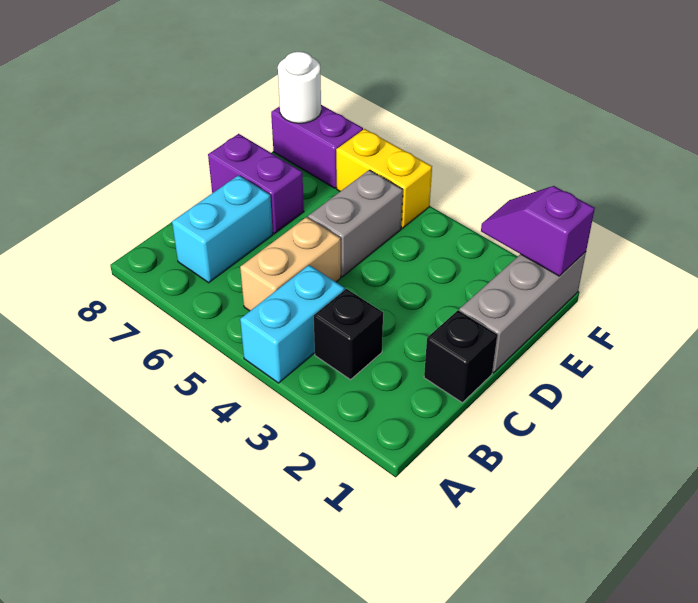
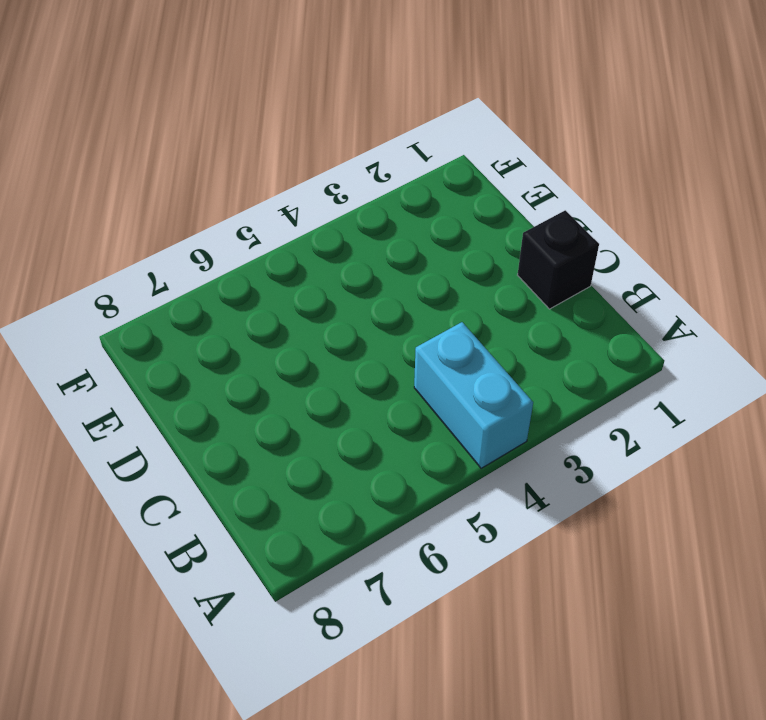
none -> black 1x1 brick [314,289,383,380]
none -> tan 1x2 brick [240,217,341,311]
none -> cyan 1x2 brick [172,175,273,283]

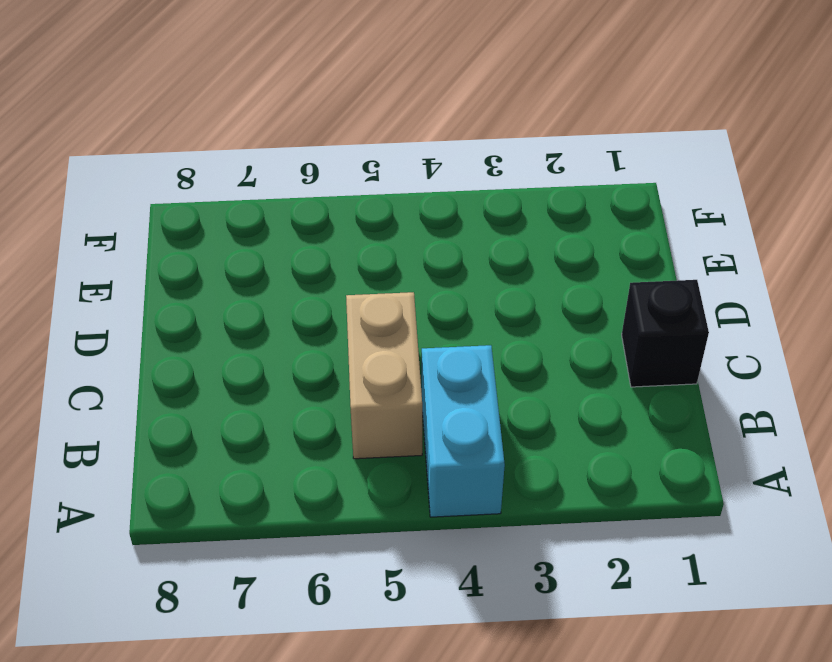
none -> black 1x1 brick [314,289,383,380]
none -> cyan 1x2 brick [172,175,273,283]
none -> grey 1x3 brick [459,252,586,373]

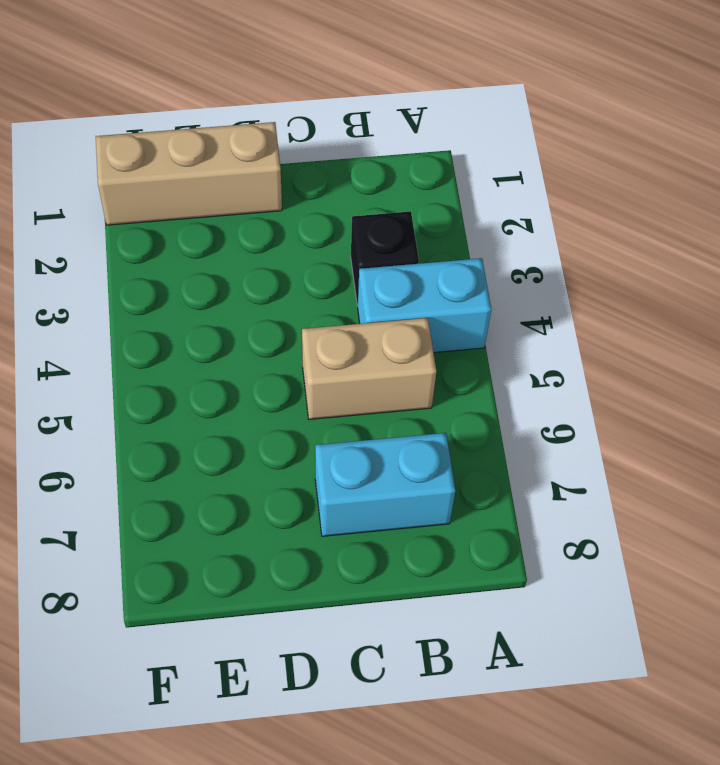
tan 1x3 brick [96,122,282,225] -> grey 1x3 brick [459,252,586,373]
none -> black 1x1 brick [424,310,497,403]
none -> grey 1x2 brick [308,170,403,277]
none -> purple 1x2 brick [208,134,304,234]

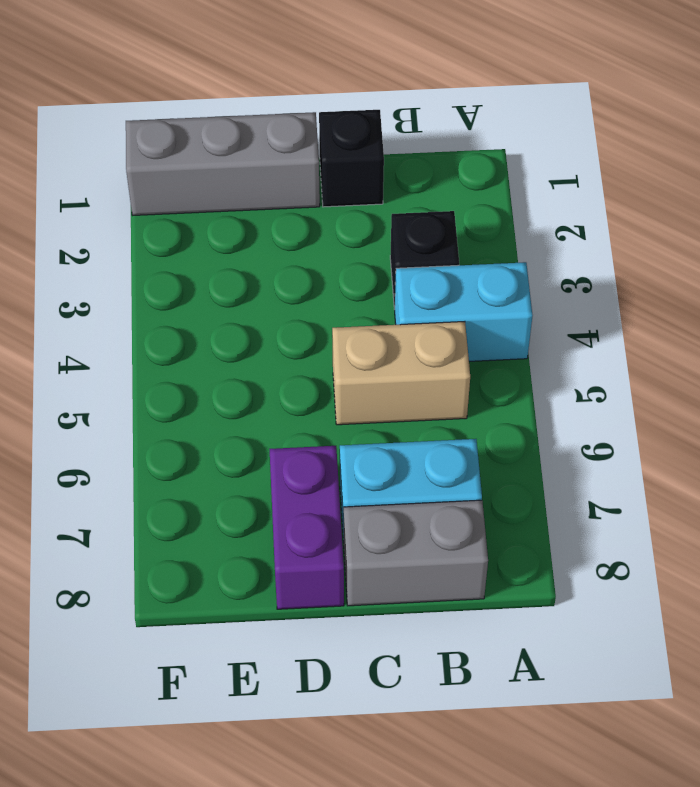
grey 1x2 brick [344,500,488,606] -> grey 1x2 brick moved to [308,170,403,277]
none -> yellow 1x2 brick [336,129,432,228]
none -> purple 1x2 brick [271,105,363,188]
none -> purple 1x2 slope [481,186,595,276]

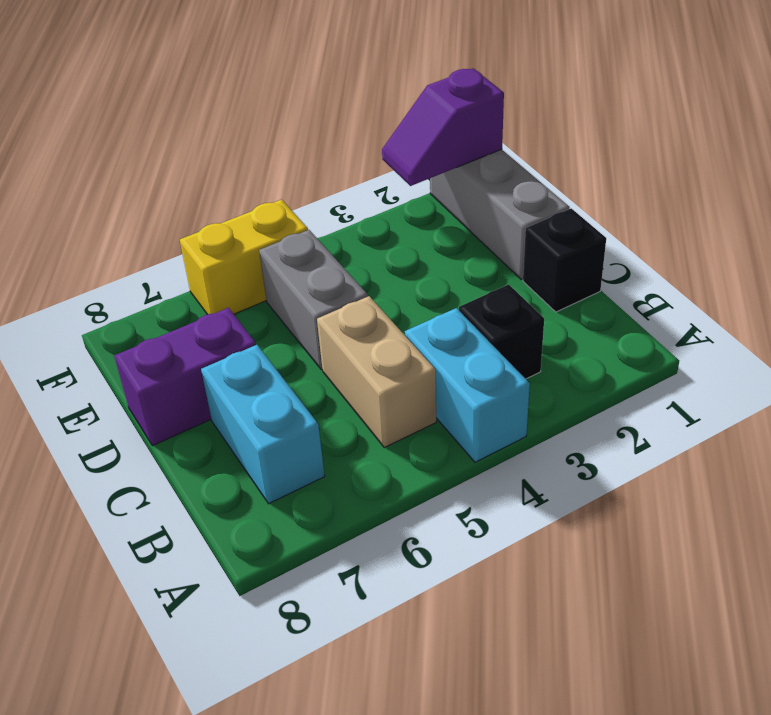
none -> purple 1x2 brick [271,105,363,188]
none -> white 1x1 round brick [278,52,321,123]

